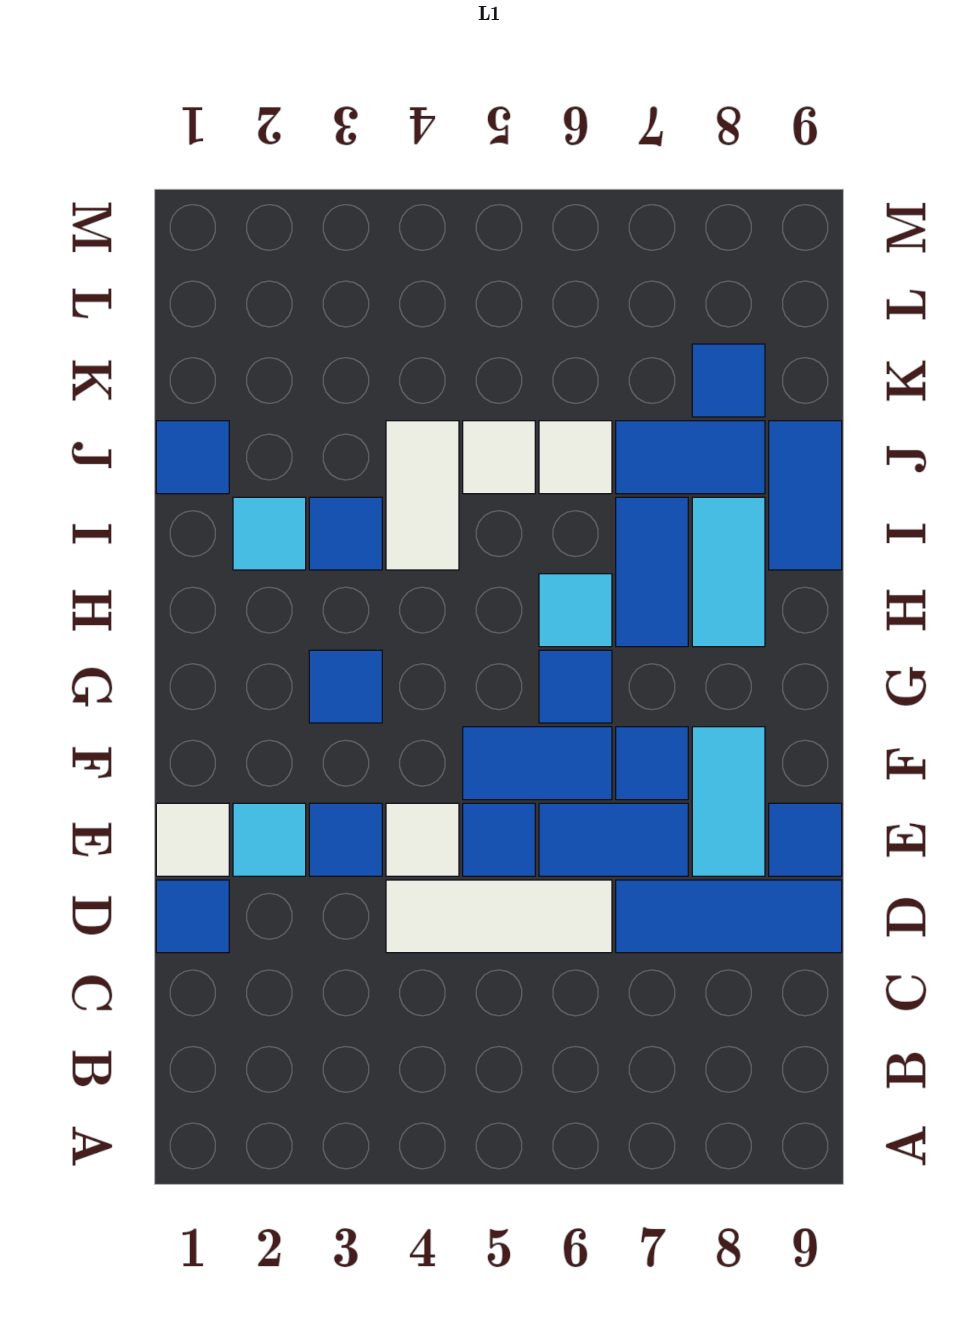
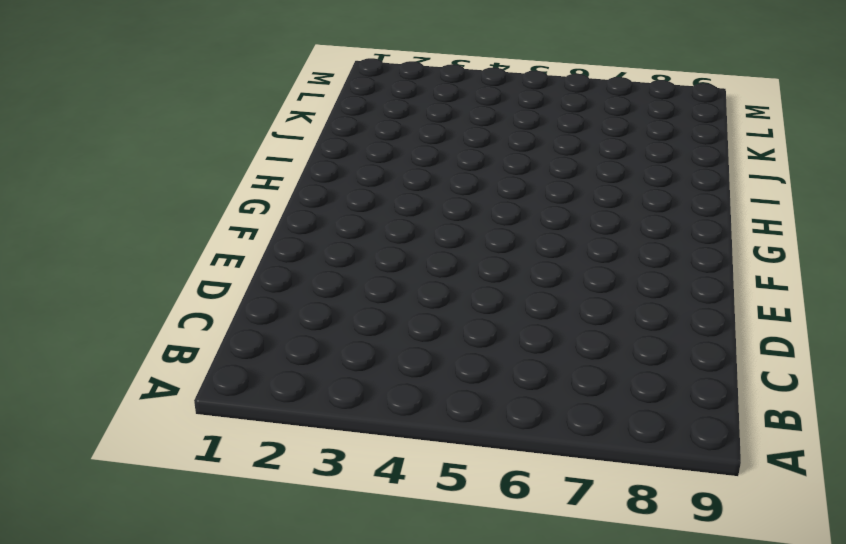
none -> blue 1x1 tile [156,880,229,953]
none -> white 1x3 tile [386,880,612,953]
none -> blue 1x3 tile [616,880,842,953]

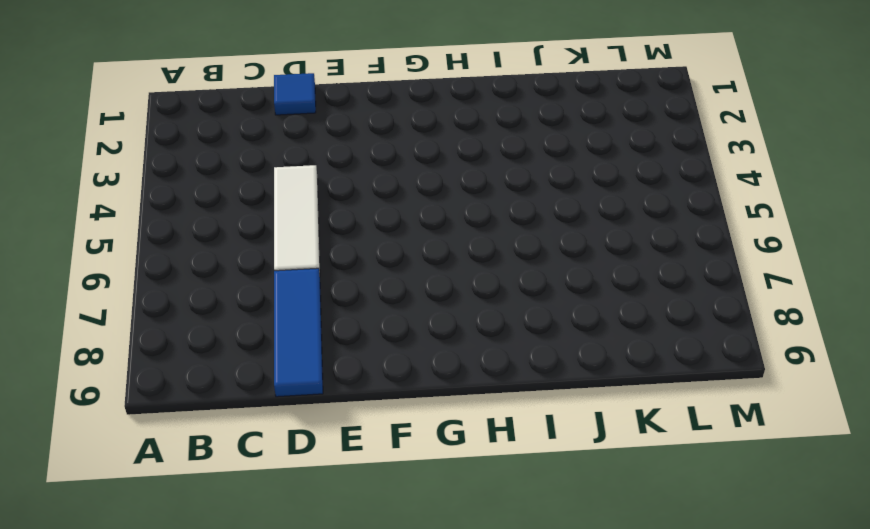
none -> white 1x1 tile [156,803,229,876]
none -> cyan 1x1 tile [233,803,306,876]
none -> blue 1x1 tile [309,803,382,876]

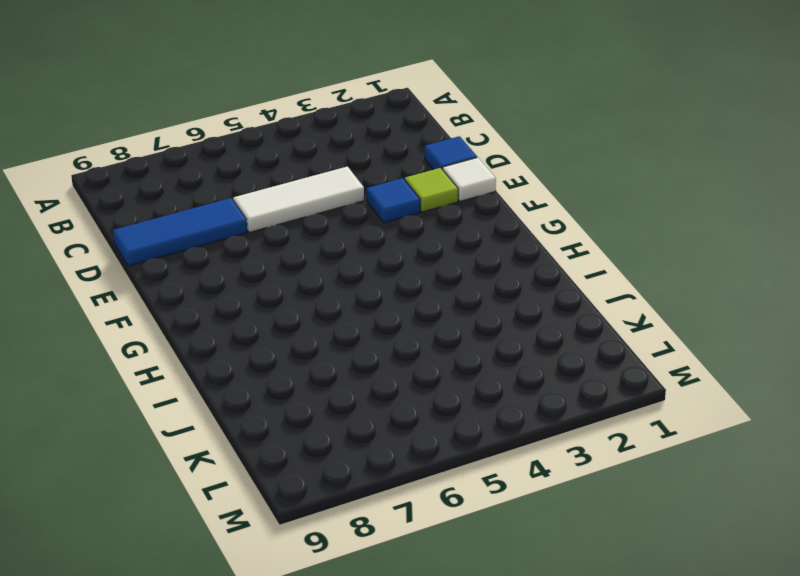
lime 1x1 tile [405,168,458,212] -> cyan 1x1 tile [233,803,306,876]
none -> white 1x1 tile [386,803,459,876]
none -> blue 1x1 tile [463,803,535,876]
none -> blue 1x2 tile [539,803,688,876]

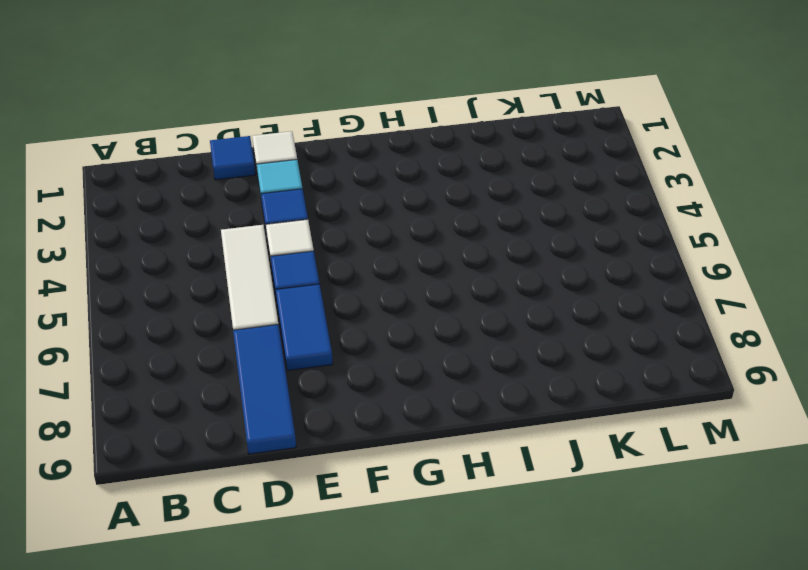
none -> cyan 1x2 tile [692,727,765,876]
none -> blue 1x1 tile [769,803,842,876]
none -> blue 1x2 tile [463,727,612,800]

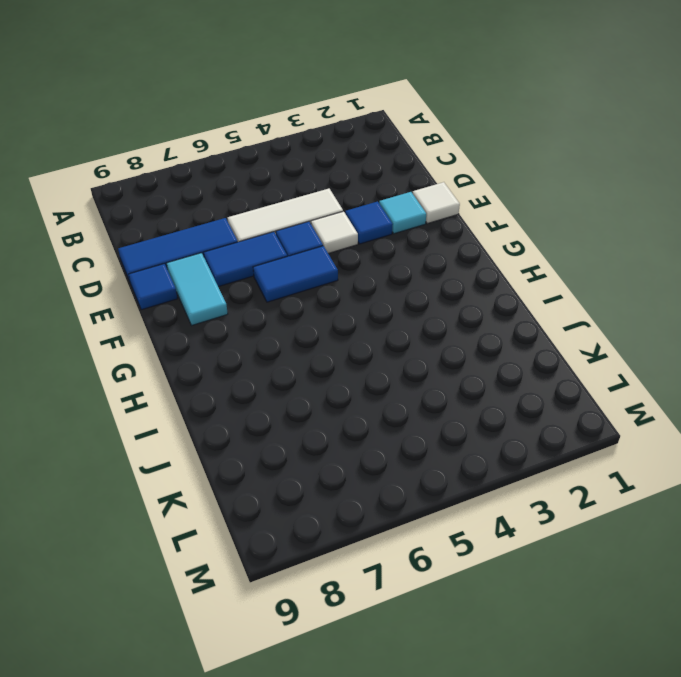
none -> blue 1x1 tile [156,880,229,953]
none -> blue 1x1 tile [616,727,688,800]
none -> blue 1x1 tile [309,650,382,723]

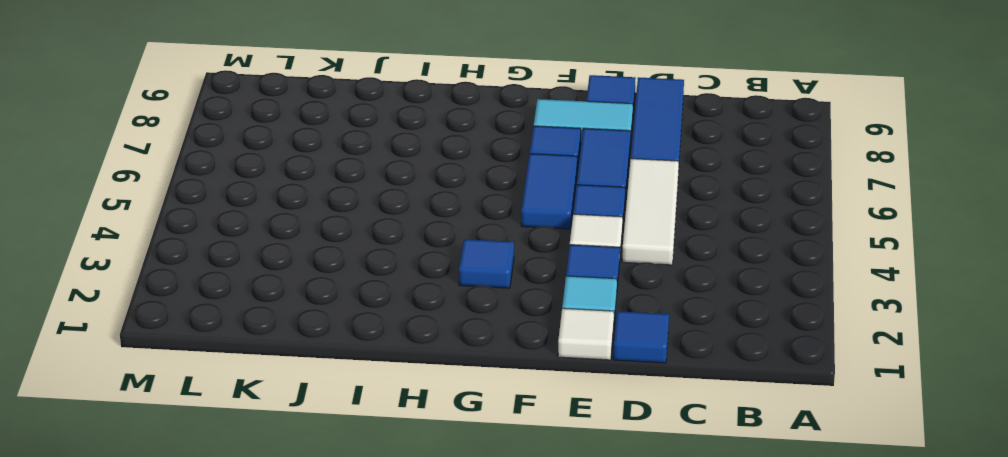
none -> blue 1x1 tile [539,650,612,723]
none -> cyan 1x1 tile [539,574,612,647]
none -> blue 1x2 tile [616,497,688,647]

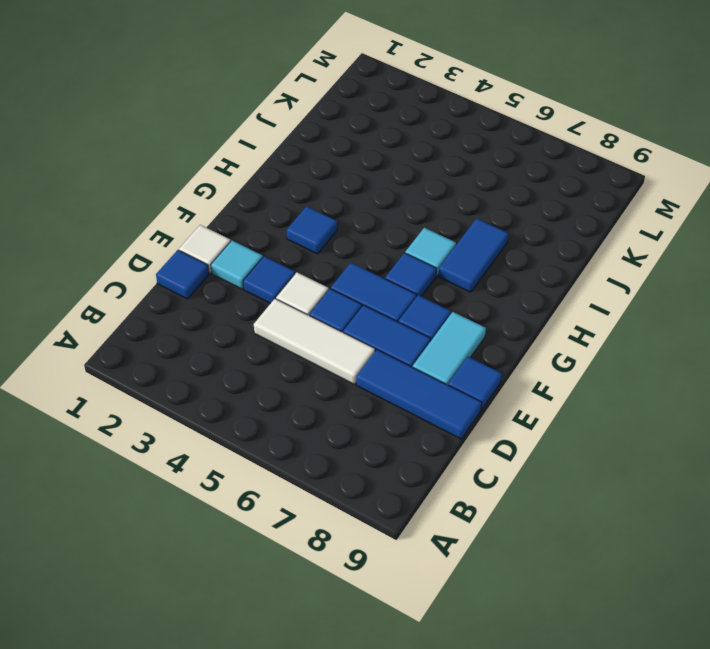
none -> cyan 1x2 tile [692,497,765,647]
none -> cyan 1x1 tile [233,497,306,570]
none -> blue 1x1 tile [309,497,382,570]

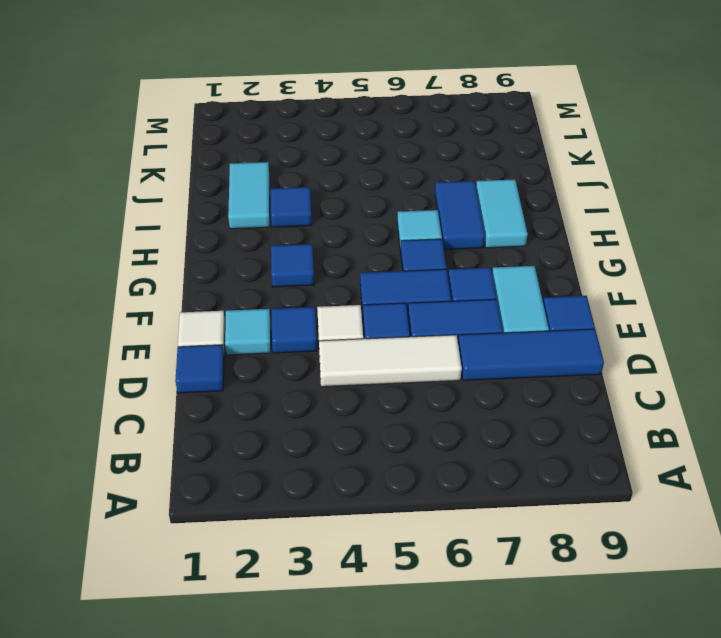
cyan 1x2 tile [228,162,270,229] -> cyan 1x1 tile [233,497,306,570]
none -> white 1x2 tile [386,421,459,570]
none -> blue 1x2 tile [769,421,842,570]
none -> blue 1x1 tile [156,421,229,494]

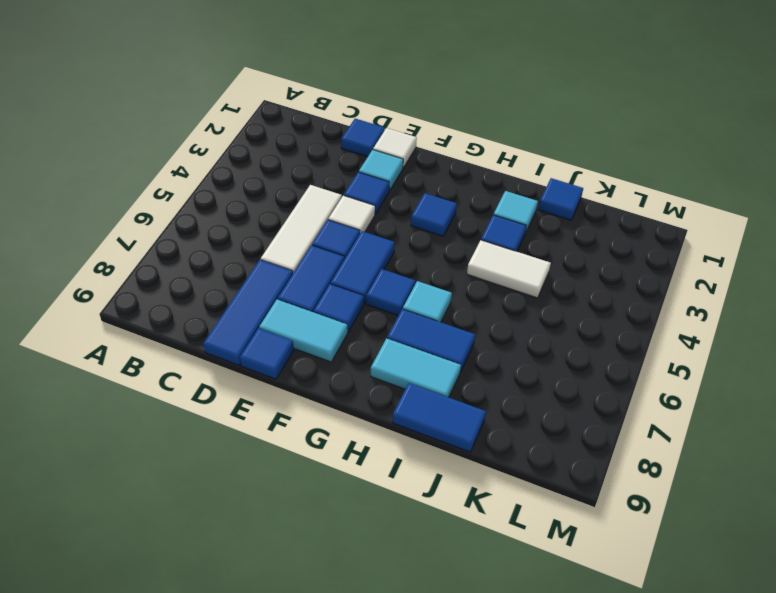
none -> white 1x1 tile [463,421,535,494]
none -> white 1x1 tile [539,421,612,494]
none -> blue 1x2 tile [616,421,765,494]

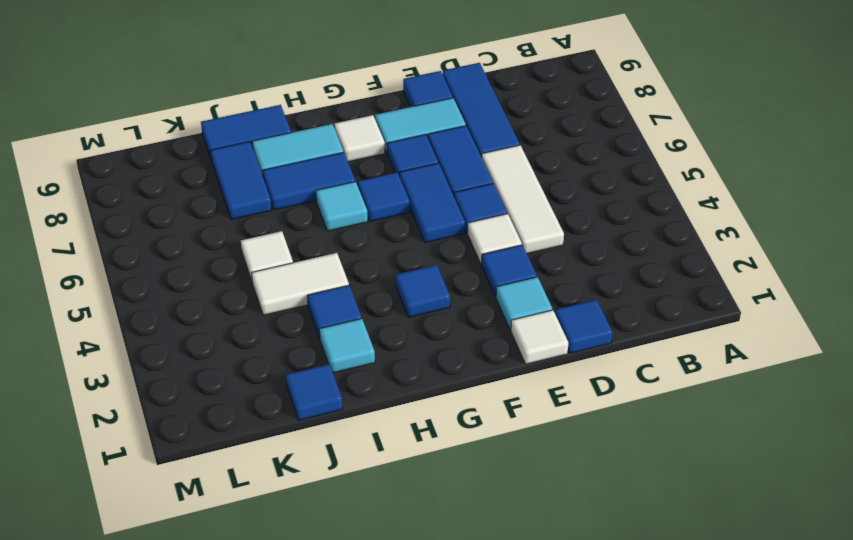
white 1x1 tile [335,115,385,162] -> white 1x1 tile moved to [539,421,612,494]
none -> blue 1x1 tile [692,344,765,417]

